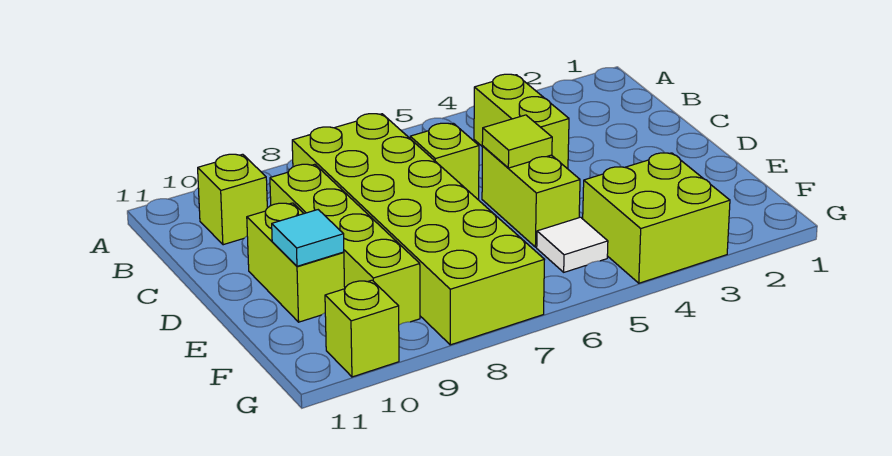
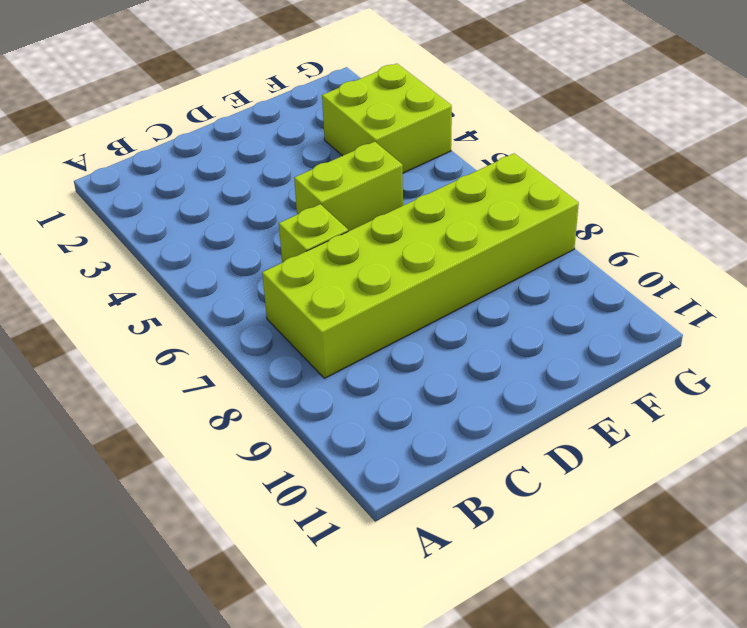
none -> lime 1x2 brick [474,74,569,169]
none -> lime 1x1 brick [198,154,267,245]
none -> lime 1x4 brick [270,164,420,325]

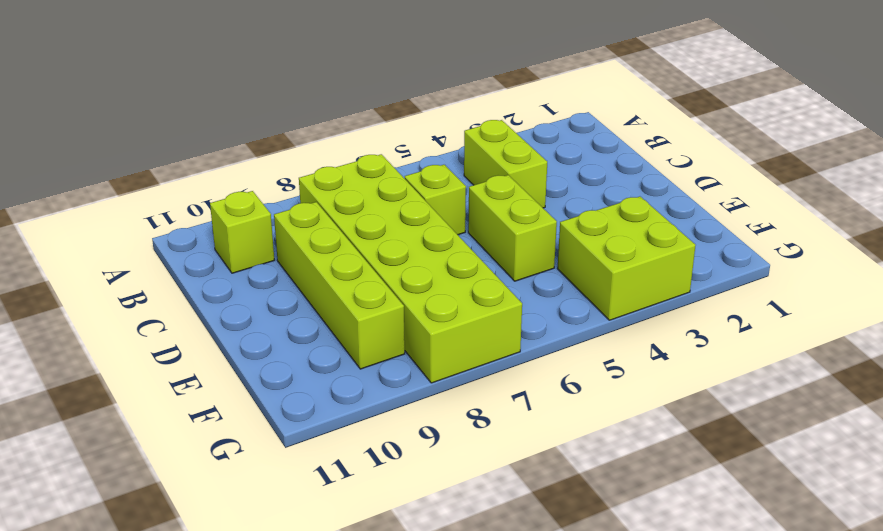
none -> lime 1x2 brick [247,203,345,322]
none -> white 1x1 tile [537,217,608,272]
none -> lime 1x1 brick [325,280,399,377]

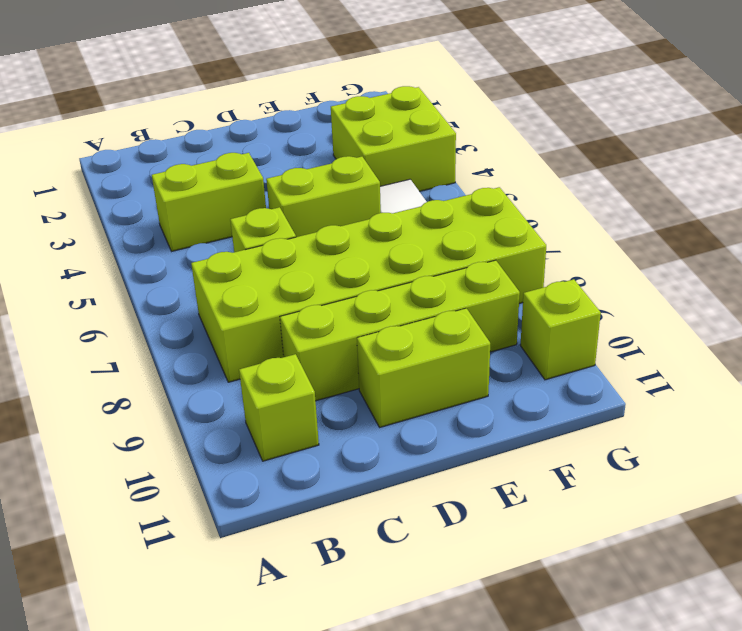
none -> lime 1x1 tile [482,115,552,168]
none -> cyan 1x1 tile [272,210,344,266]

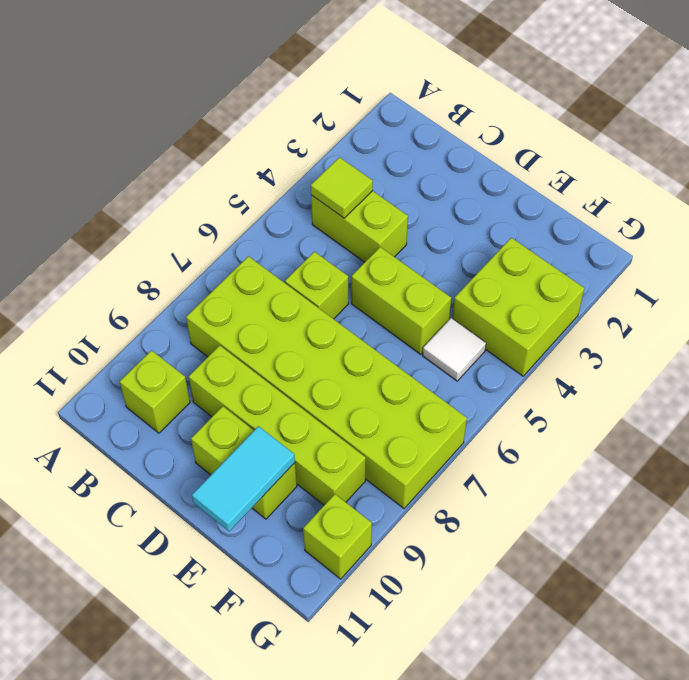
lime 1x1 tile [311,157,373,218] -> lime 1x1 tile moved to [482,115,552,168]
cyan 1x2 tile [192,426,295,531] -> cyan 1x1 tile [272,210,344,266]

